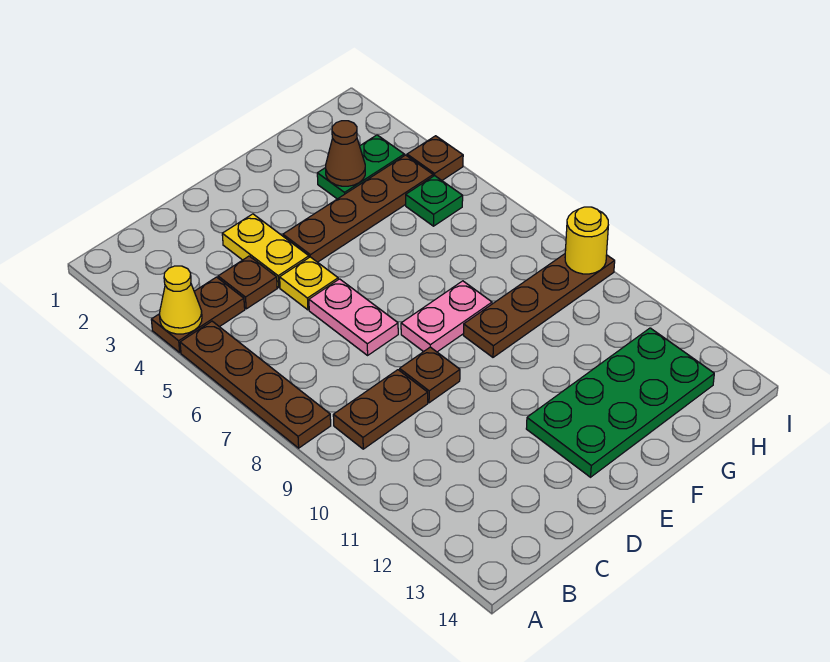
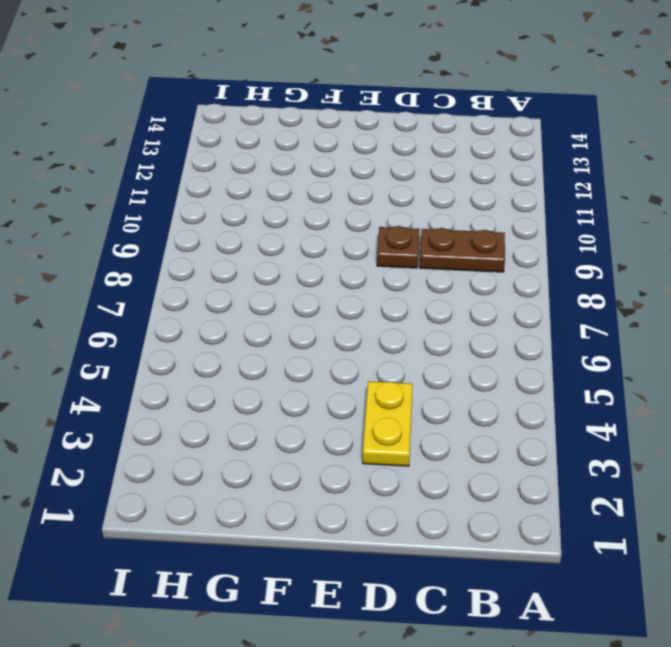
none -> brown 1x2 plate [151,277,245,352]
none -> brown 1x4 plate [180,321,331,448]
none -> brown 1x1 plate [218,256,277,309]

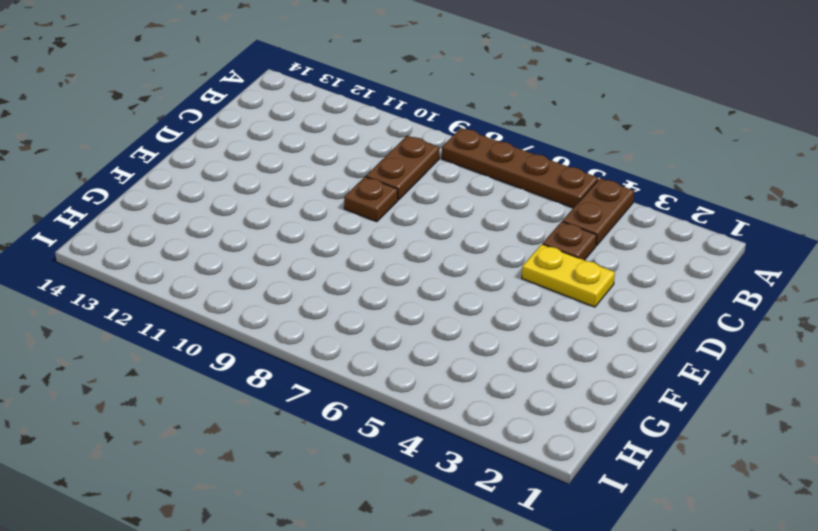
none -> yellow 1x1 plate [280,257,338,310]
none -> pink 1x2 plate [309,279,398,355]
none -> brown 1x4 plate [283,155,433,262]

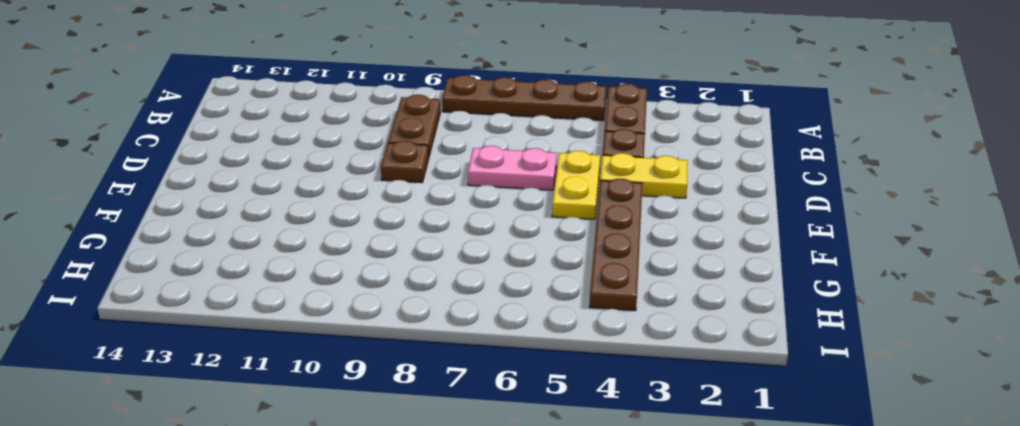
yellow 1x2 plate [552,151,600,219] -> yellow 1x1 plate [280,257,338,310]
none -> pink 1x2 plate [401,281,492,352]
none -> green 2x4 plate [526,328,714,477]
none -> brown 1x4 plate [463,254,615,357]

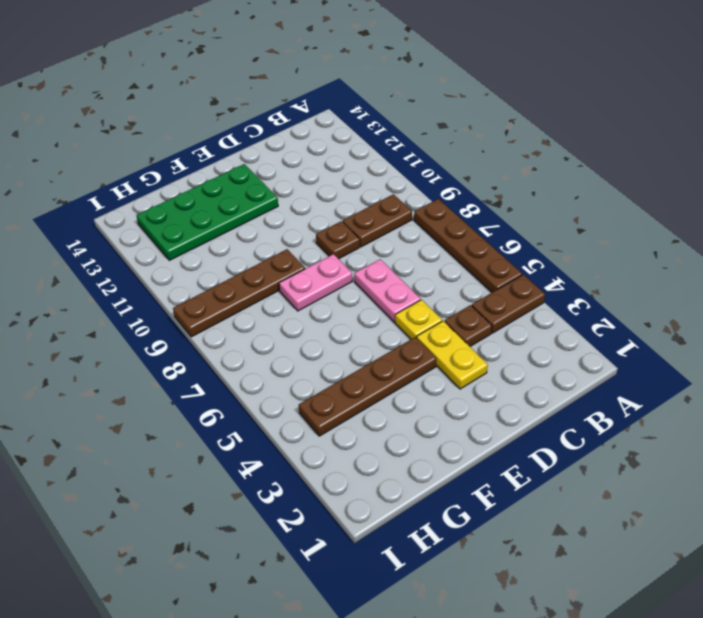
none -> green 1x2 plate [317,135,404,199]
none -> green 1x1 plate [406,176,463,226]
none -> brown 1x1 plate [407,136,463,180]

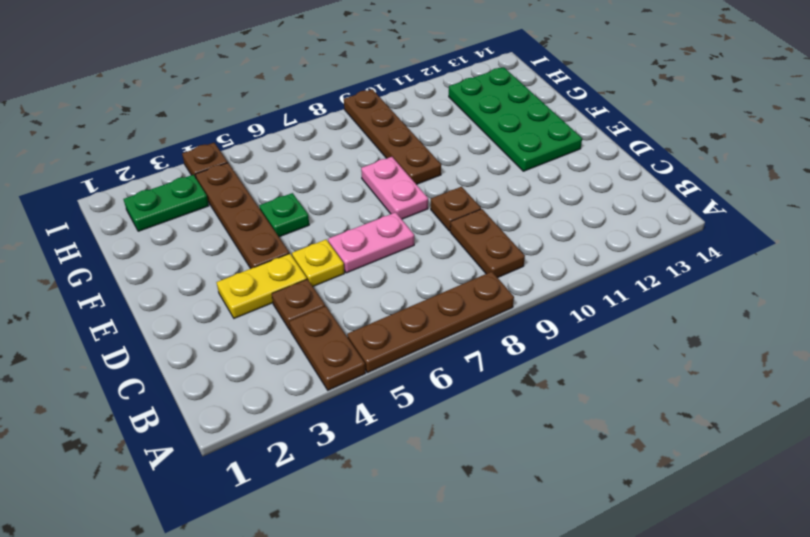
green 1x1 plate [259,193,309,237] -> green 1x1 plate moved to [406,176,463,226]
green 1x2 plate [123,175,209,231] -> green 1x2 plate turned to [317,135,404,199]
none -> yellow 1x1 cone [159,266,202,334]
none -> brown 1x1 cone [326,121,365,186]
none -> yellow 1x1 round brick [565,207,608,274]

